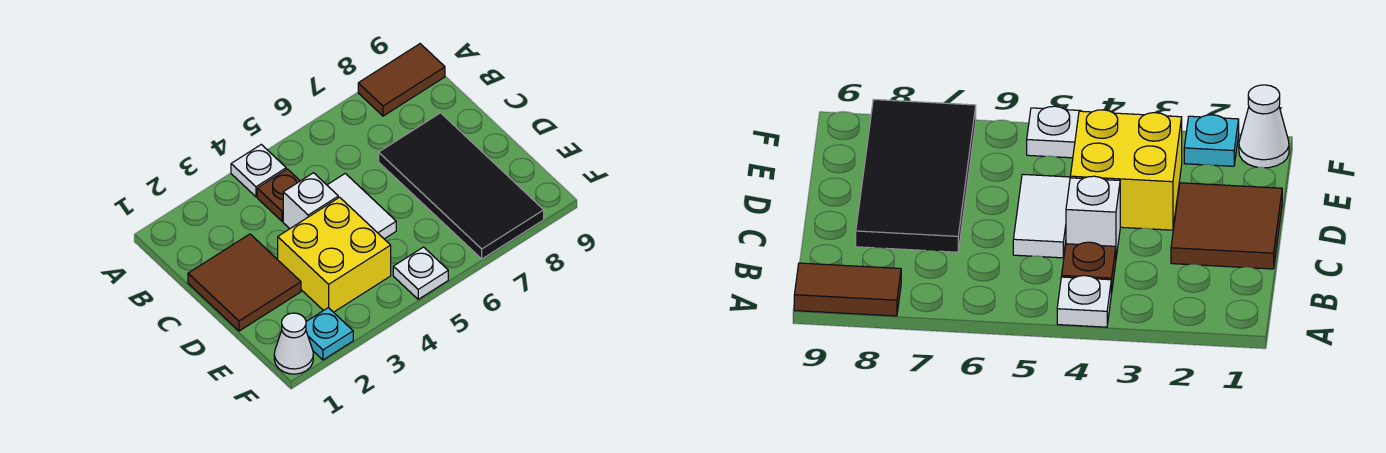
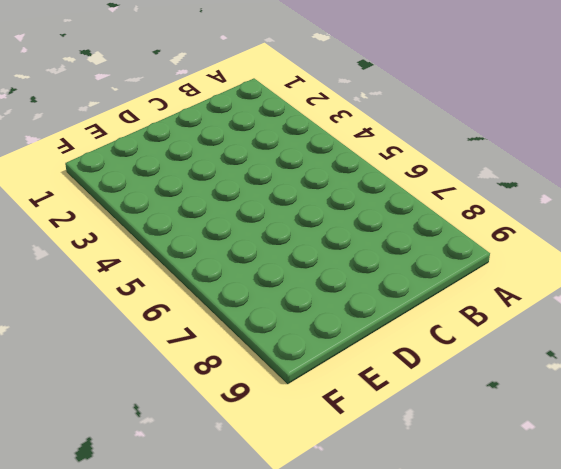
none -> white 1x1 plate [231,144,286,197]
none -> brown 1x2 tile [358,44,445,116]

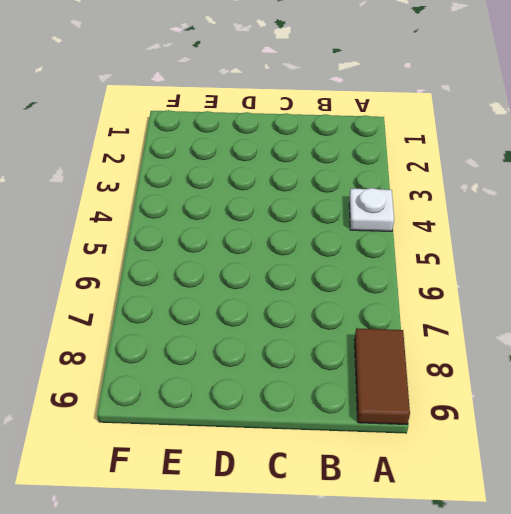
none -> brown 1x1 plate [257,169,300,221]
none -> brown 2x2 tile [188,234,301,331]

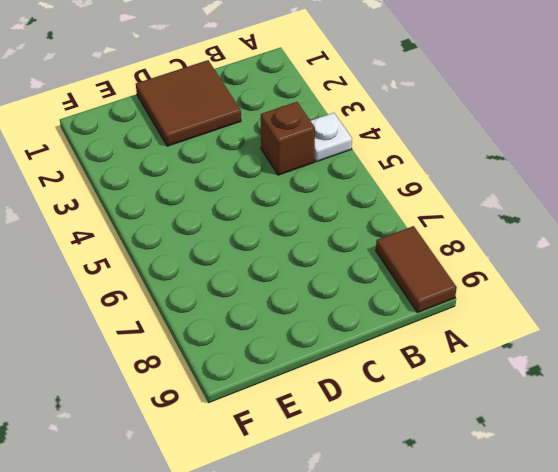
brown 1x1 brick [261,102,315,175] -> brown 1x1 plate [257,169,300,221]
none -> white 1x1 brick [283,173,338,229]
none -> white 1x2 tile [327,173,396,239]

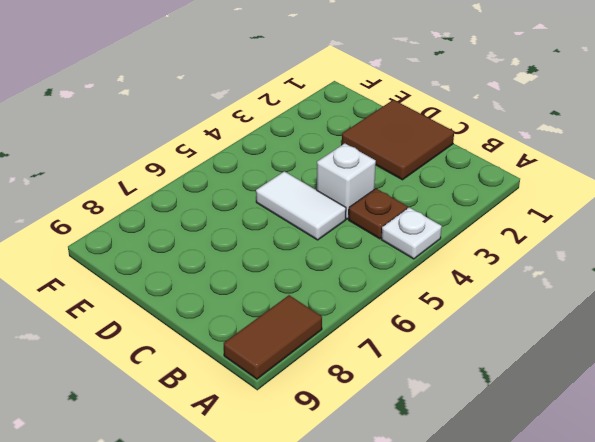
none -> black 2x4 tile [379,113,544,259]
none -> yellow 2x2 brick [278,197,391,312]

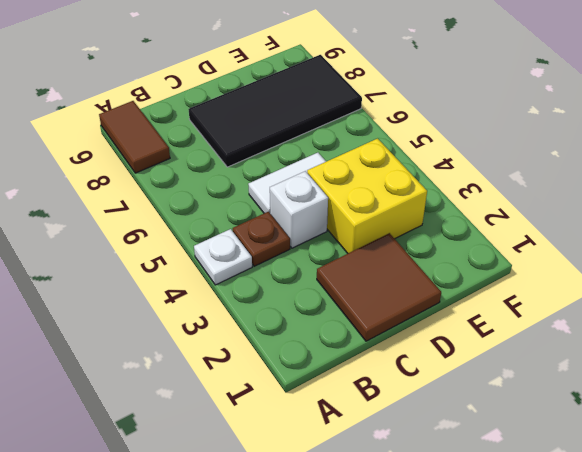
none -> white 1x1 cone [274,313,313,374]
none -> cyan 1x1 plate [306,308,353,360]

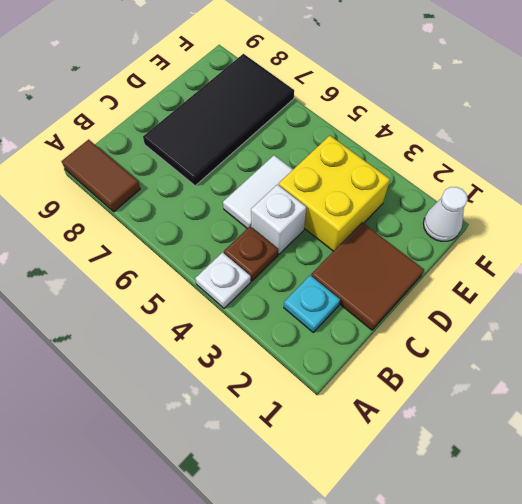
cyan 1x1 plate [284,275,340,332] -> cyan 1x1 plate moved to [306,308,353,360]
none -> white 1x1 plate [393,247,448,299]

